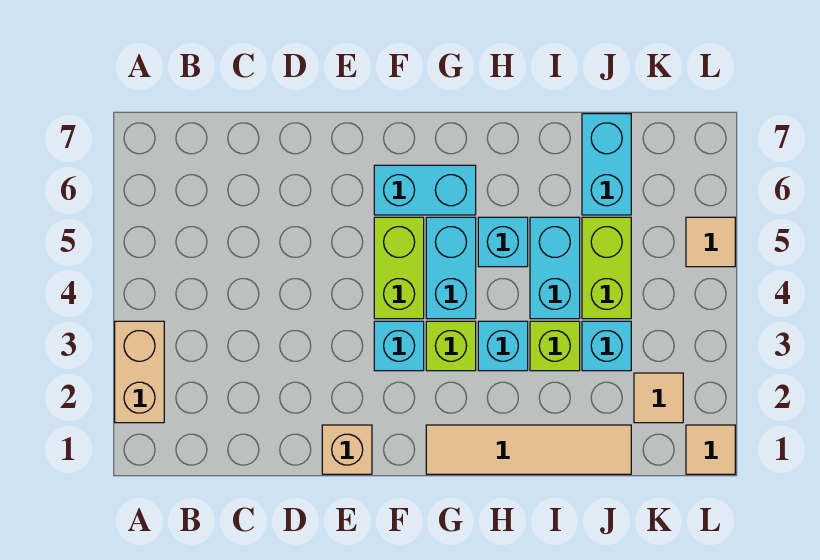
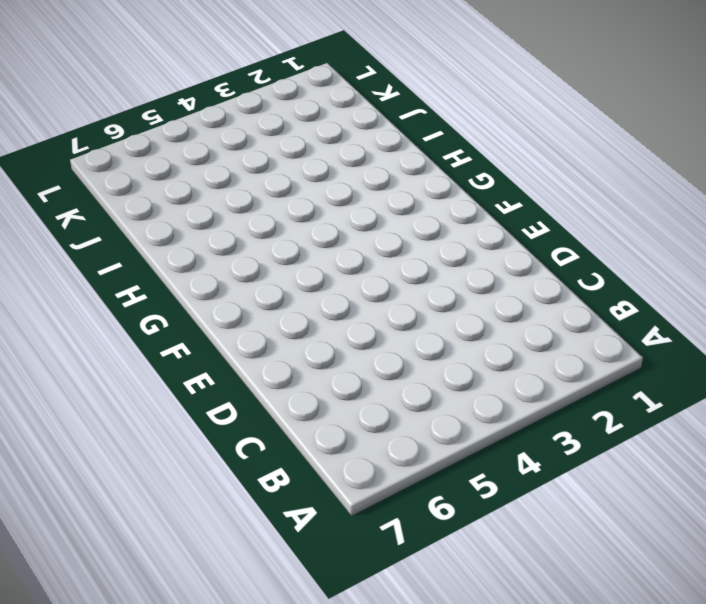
none -> tan 1x2 brick [115,321,164,423]
none -> tan 1x1 brick [322,425,372,474]
none -> cyan 1x1 brick [374,321,424,371]

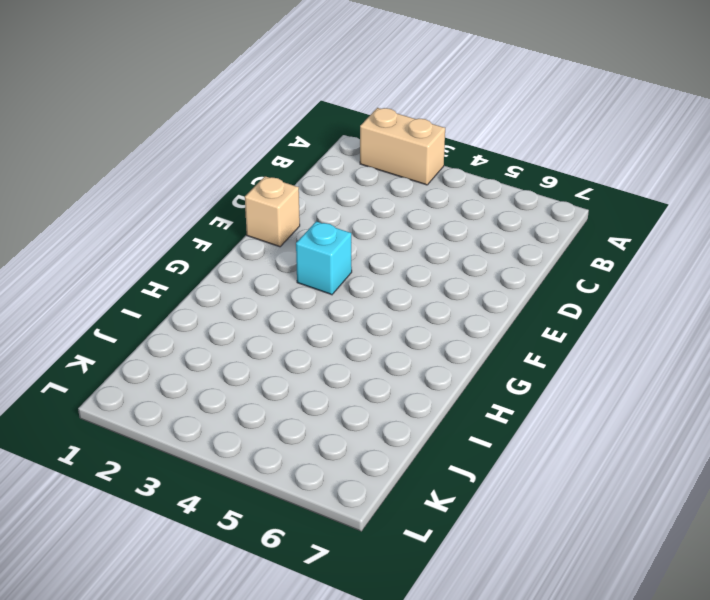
none -> lime 1x2 brick [374,217,424,319]
none -> cyan 1x2 brick [374,165,476,215]
none -> tan 1x4 tile [426,425,631,474]

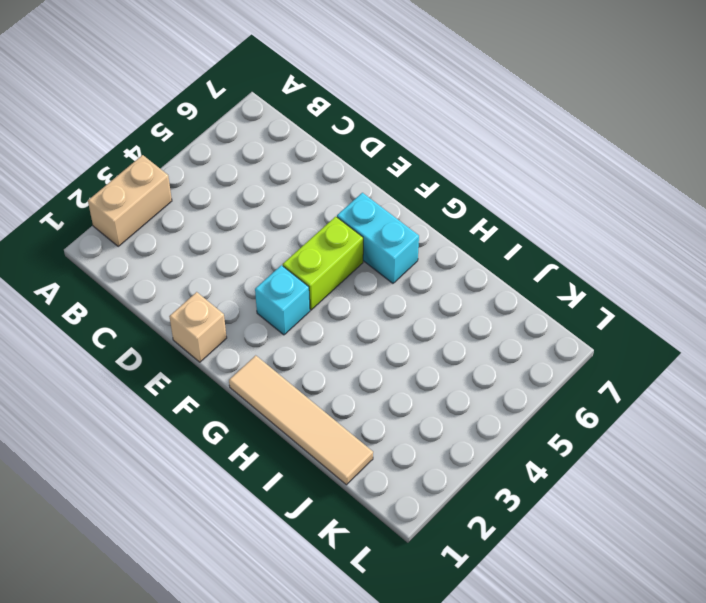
none -> lime 1x1 brick [426,321,476,371]
none -> cyan 1x2 brick [426,217,476,319]
none -> cyan 1x1 brick [478,321,528,371]

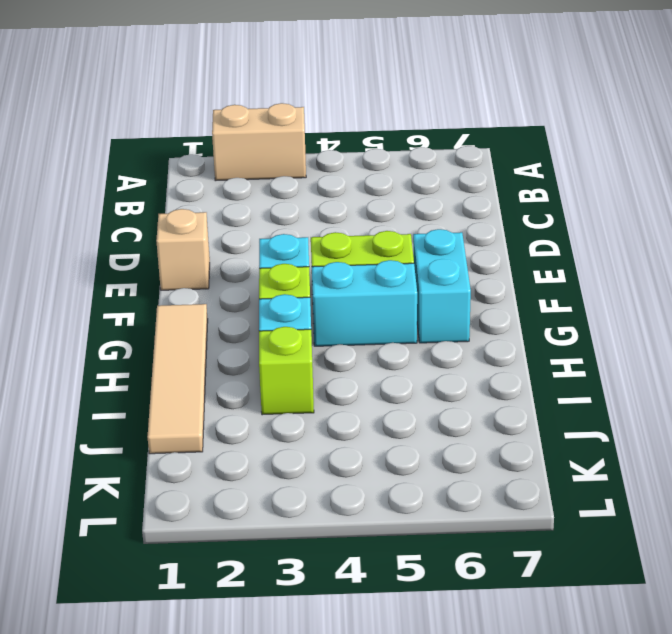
none -> cyan 1x1 brick [478,217,528,267]
none -> cyan 1x2 brick [530,217,580,319]
none -> cyan 1x1 brick [582,321,631,371]

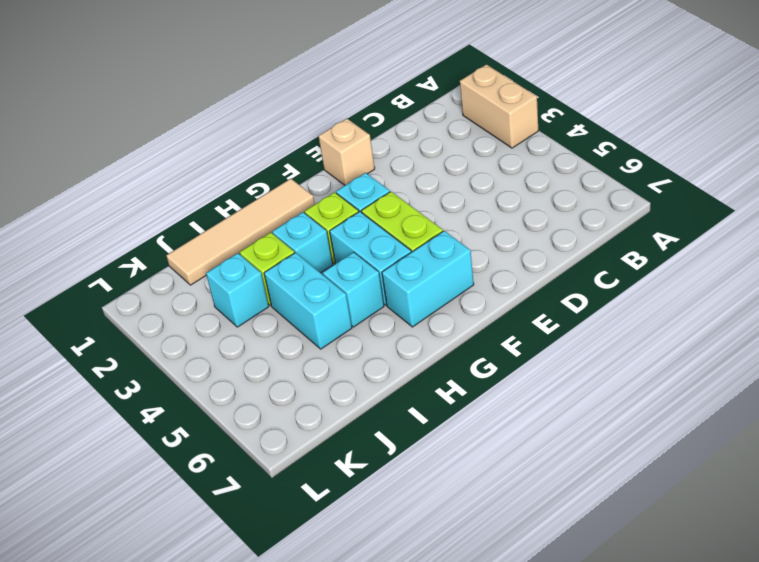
none -> lime 1x2 brick [582,217,631,319]
none -> cyan 1x2 brick [582,114,631,215]
none -> tan 1x1 tile [634,373,683,423]

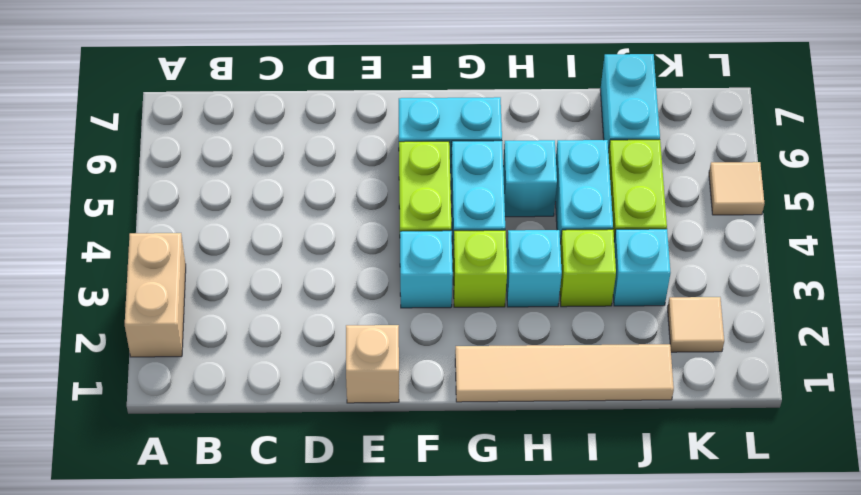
none -> tan 1x1 tile [686,425,735,474]

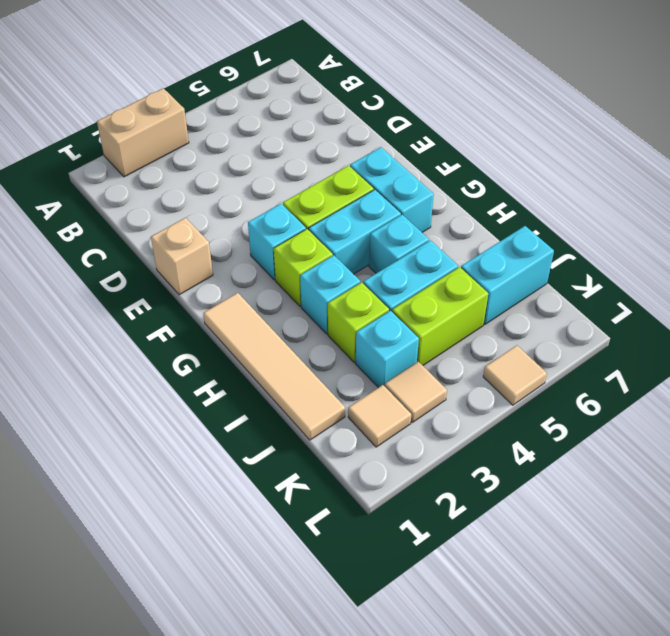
tan 1x1 tile [385,362,447,422] -> tan 1x1 tile moved to [686,425,735,474]

